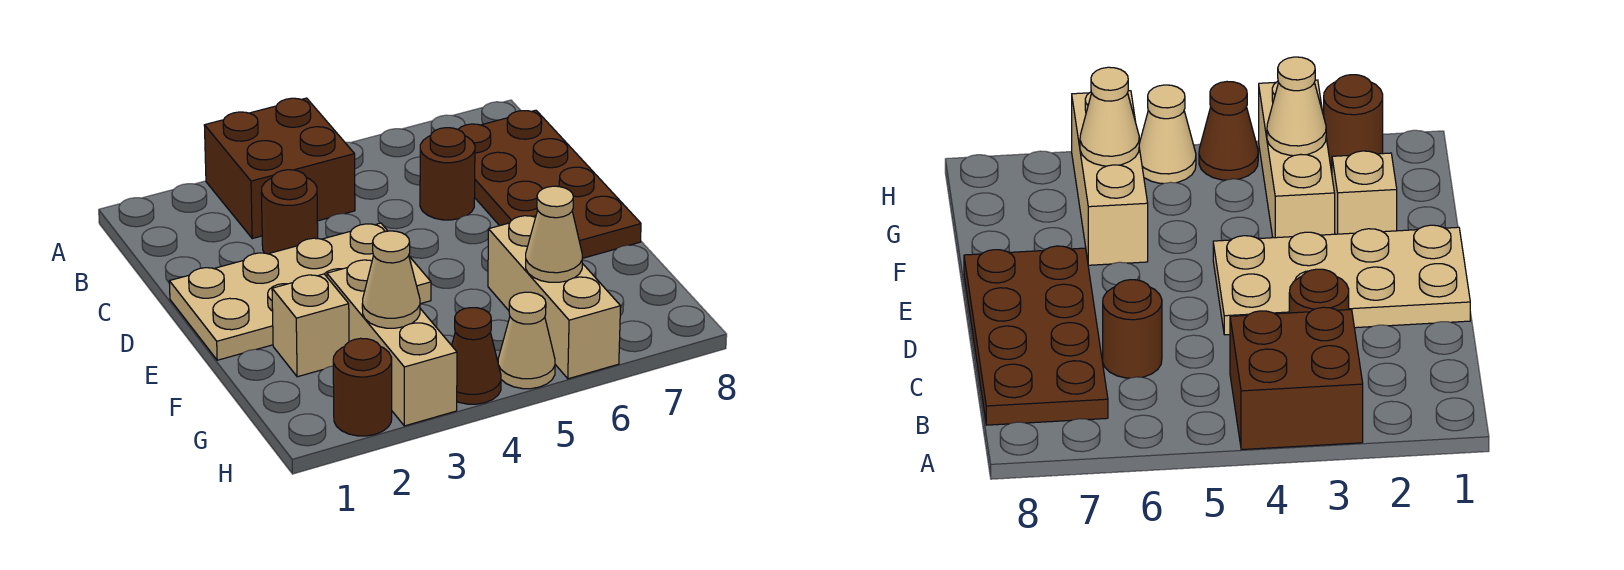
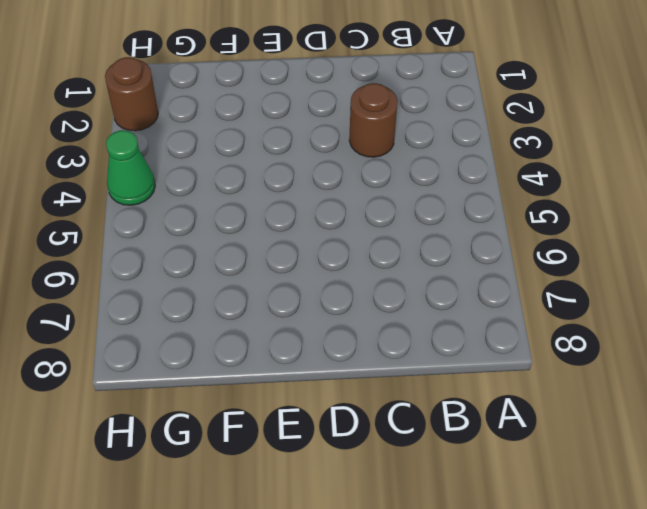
green 1x1 cone [106,130,155,205] -> brown 1x1 cone [452,308,501,404]
none -> brown 2x2 brick [204,98,355,239]
none -> brown 2x4 plate [458,110,641,258]
none -> brown 1x1 round brick [420,128,475,220]

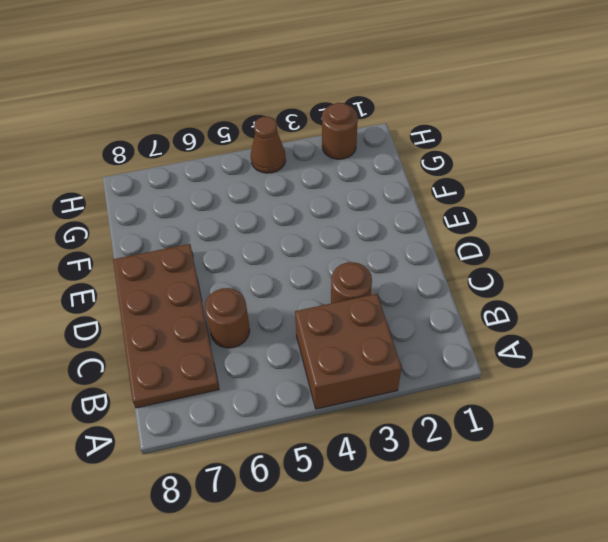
none -> tan 2x4 plate [169,223,431,360]
none -> tan 1x1 brick [272,274,349,377]
none -> tan 1x3 brick [327,260,457,426]

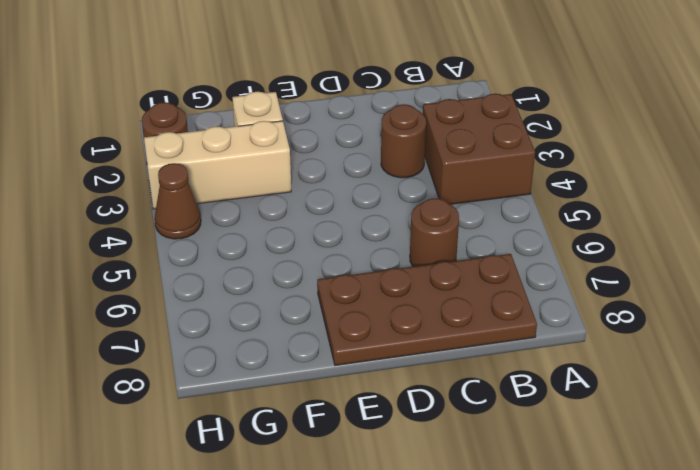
none -> tan 2x4 plate [169,223,431,360]
none -> tan 1x3 brick [488,216,621,379]
none -> tan 1x1 cone [498,292,555,389]

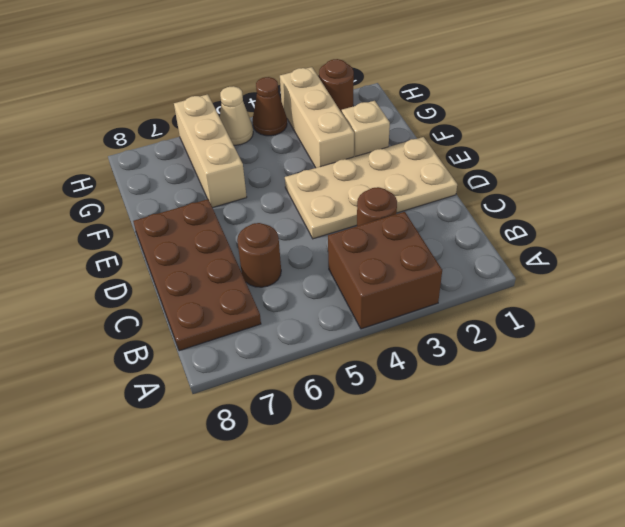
none -> tan 1x1 cone [362,231,420,328]
none -> tan 1x1 cone [526,186,582,282]

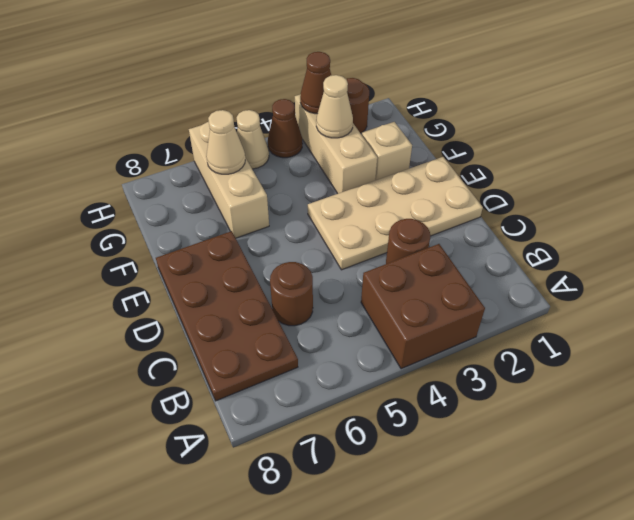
brown 1x1 cone [300,52,331,114] -> none

